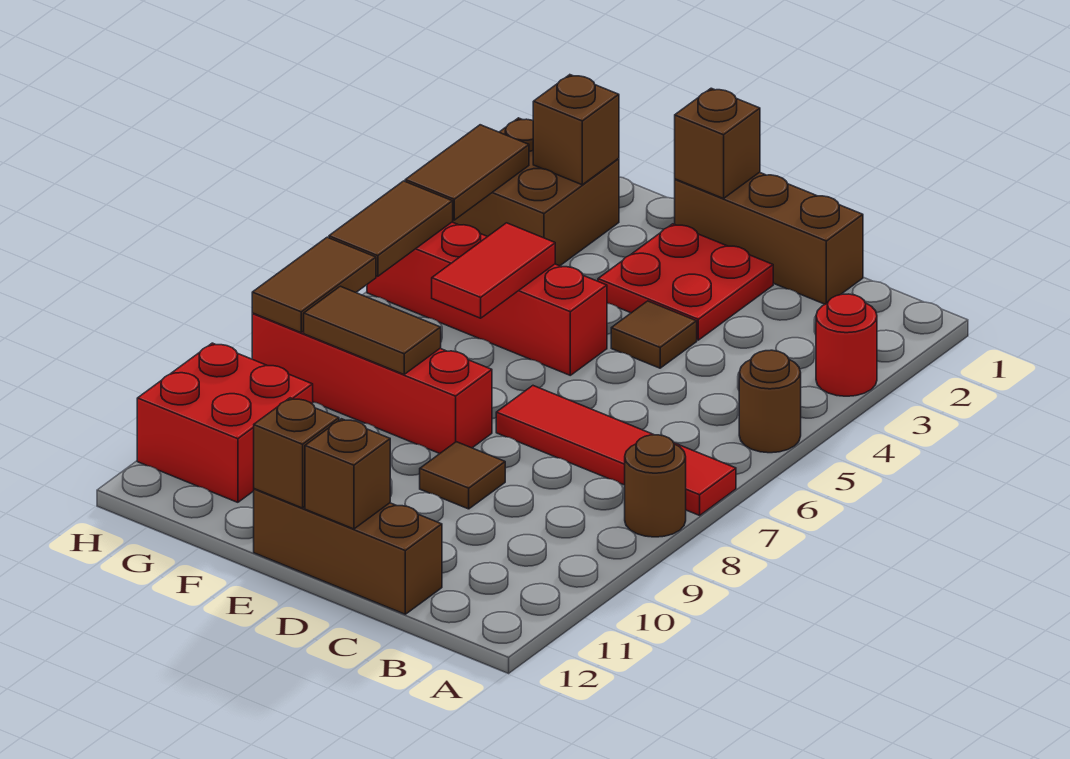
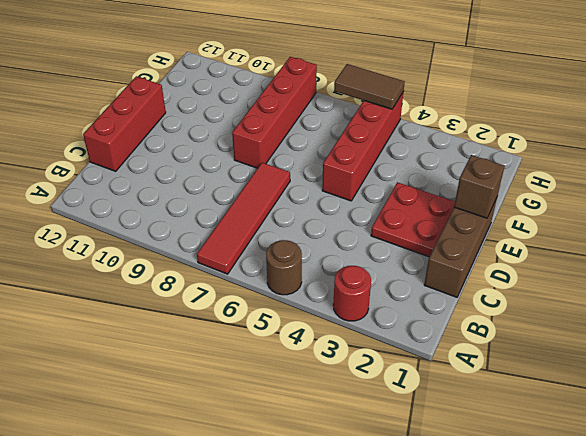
red 1x3 brick [83,76,166,171] -> brown 1x3 brick [254,489,442,614]
none -> brown 1x1 round brick [625,435,686,537]
none -> brown 1x1 tile [611,301,697,368]
none -> brown 1x1 tile [420,442,505,509]

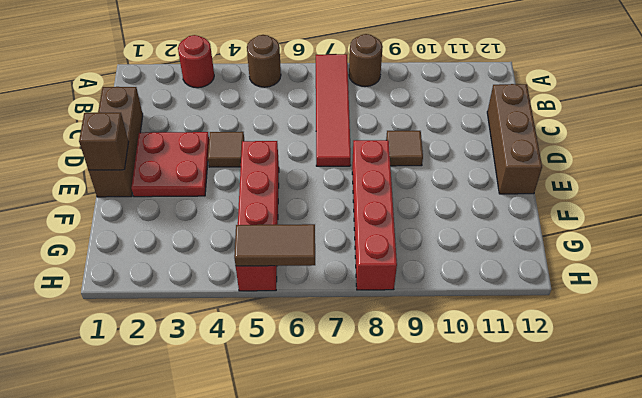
none -> brown 2x2 brick [453,118,619,266]
none -> red 2x2 brick [137,343,313,502]
none -> brown 1x1 brick [305,419,390,529]

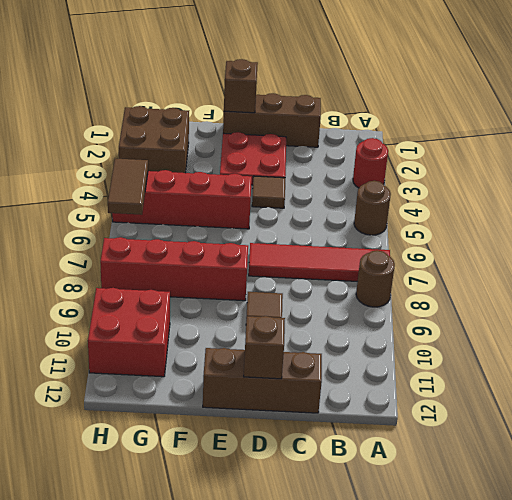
none -> brown 1x1 brick [254,398,339,508]
none -> red 1x2 tile [432,223,555,318]
none -> brown 1x2 tile [304,286,441,374]

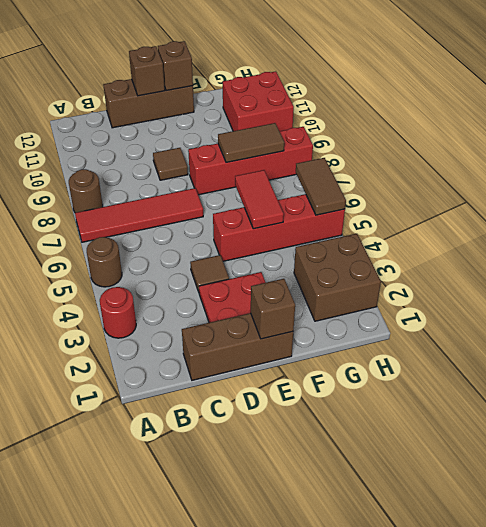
none -> brown 1x1 brick [533,75,619,185]
none -> brown 1x2 tile [405,125,529,220]
none -> brown 1x2 tile [252,237,376,333]

